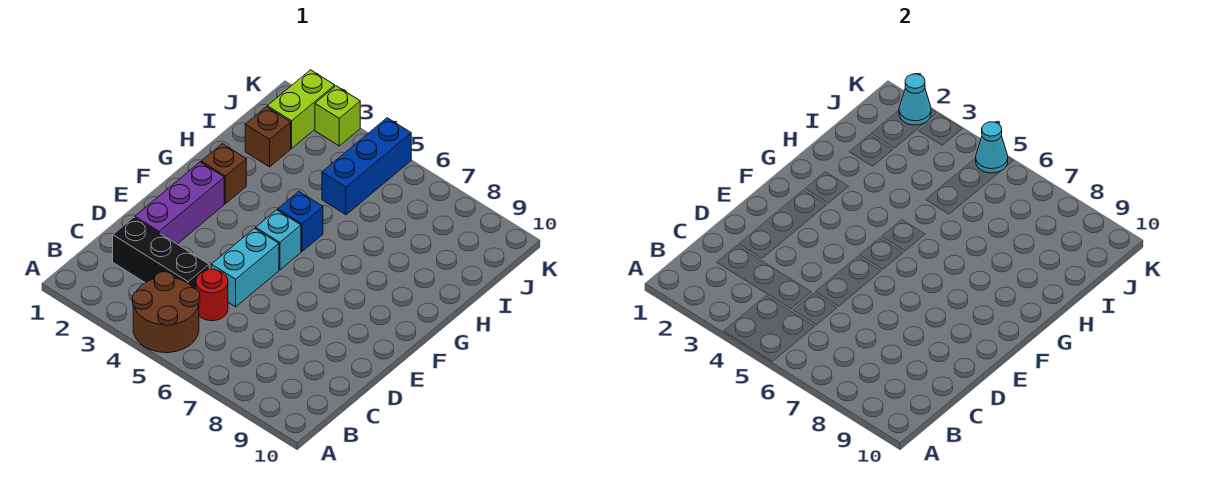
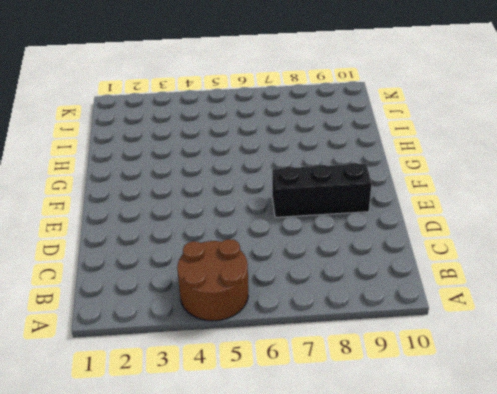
black 1x3 brick [272,163,372,217] -> black 1x3 brick moved to [113,217,209,289]
none -> red 1x1 round brick [196,269,228,321]
none -> purple 1x3 brick [135,162,224,244]
none -> cyan 1x2 brick [211,228,279,307]

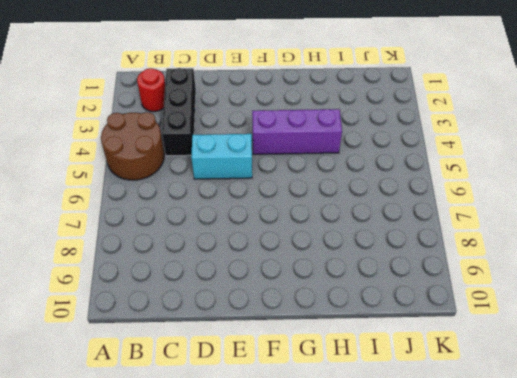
red 1x1 round brick [137,68,165,112] -> red 1x1 round brick moved to [196,269,228,321]
purple 1x3 brick [252,109,342,154] -> purple 1x3 brick moved to [135,162,224,244]
none -> cyan 1x1 brick [256,210,301,270]
none -> brown 1x1 brick [201,144,246,204]
none -> blue 1x1 brick [278,192,323,251]

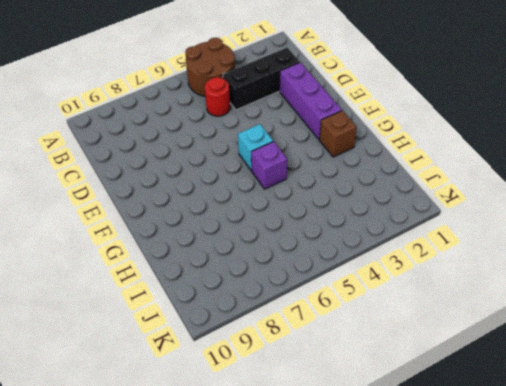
purple 1x1 brick [251,142,287,189] -> blue 1x1 brick [278,192,323,251]
none -> cyan 1x2 brick [211,228,279,307]
none -> brown 1x1 brick [245,107,291,167]
none -> blue 1x3 brick [322,118,411,215]

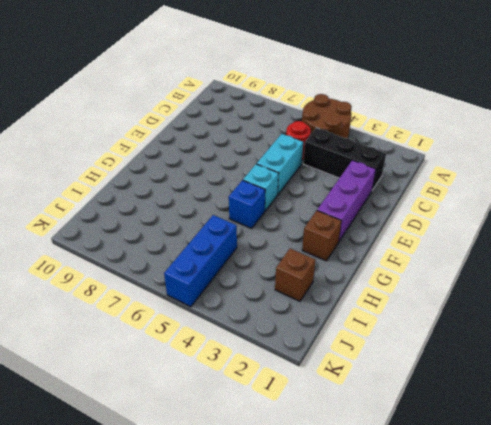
none -> lime 1x2 brick [267,70,335,148]
none -> lime 1x1 brick [315,86,360,146]
none -> cyan 1x1 cone [899,74,931,125]

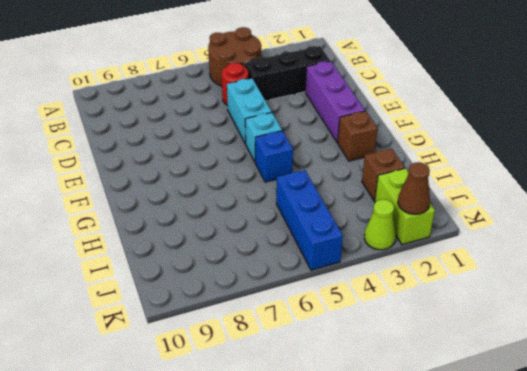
brown 1x1 cone [398,162,430,214] -> cyan 1x1 cone [899,74,931,125]
lime 1x1 cone [364,199,396,250] -> lime 1x1 brick [315,86,360,146]
none -> cyan 1x1 cone [976,122,1008,173]

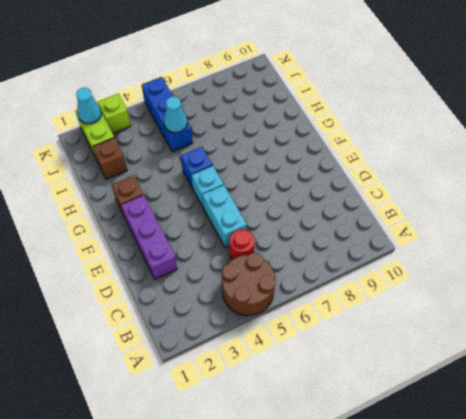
cyan 1x1 cone [164,96,187,133] -> cyan 1x1 cone moved to [976,122,1008,173]
none -> black 1x3 brick [113,217,209,289]

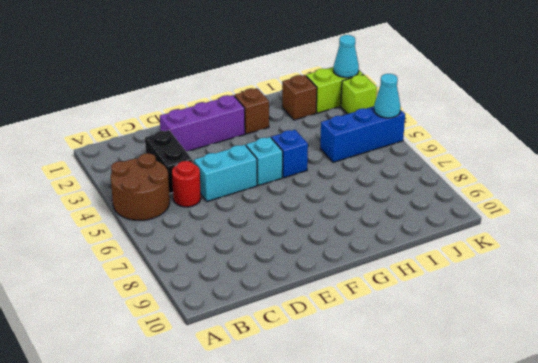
black 1x2 brick [145,130,192,194] -> black 1x3 brick [113,217,209,289]

